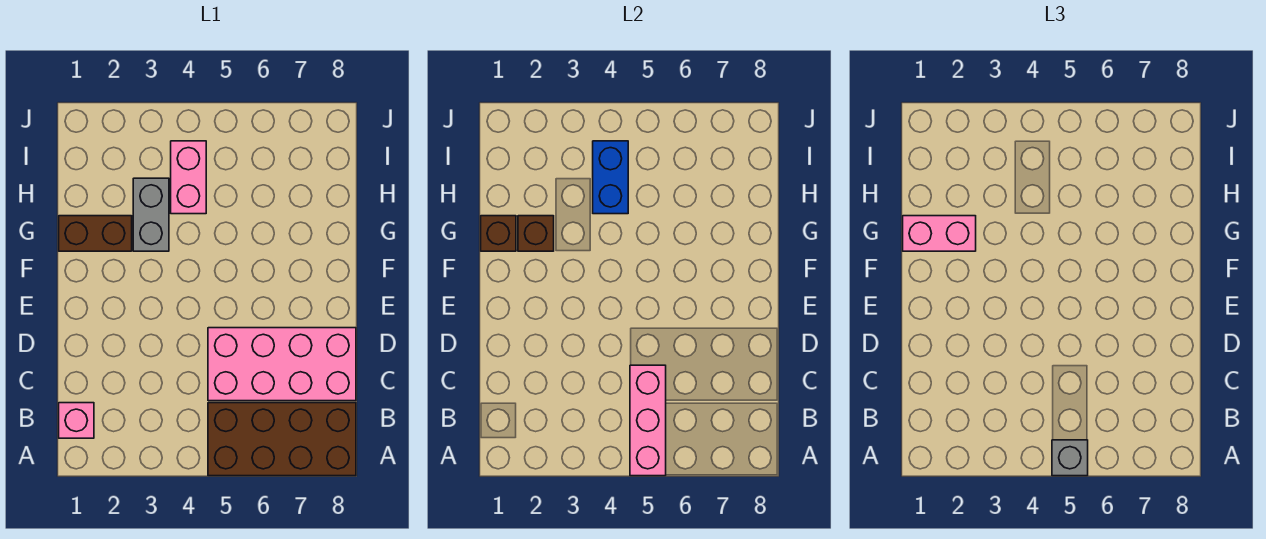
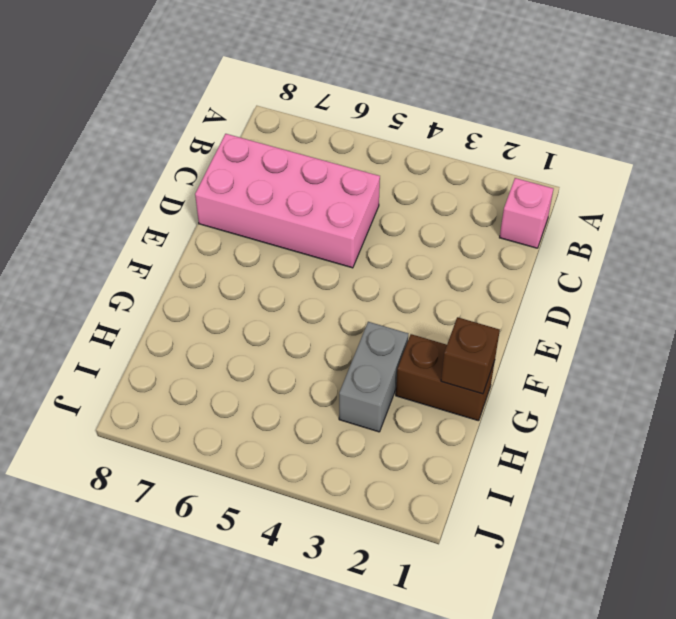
none -> brown 2x4 brick [208,403,356,476]
none -> pink 1x2 brick [171,141,206,214]
none -> pink 1x3 brick [630,365,666,476]

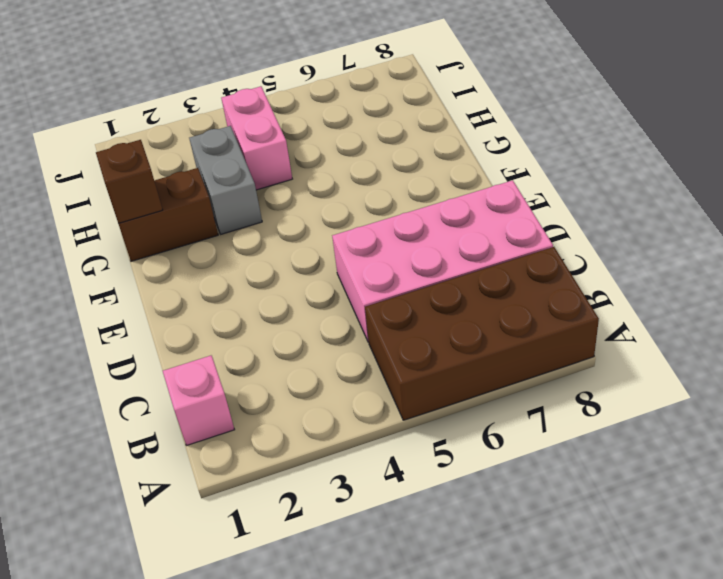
none -> pink 1x3 brick [630,365,666,476]
none -> brown 1x1 brick [518,216,554,251]
none -> blue 1x2 brick [593,141,628,214]

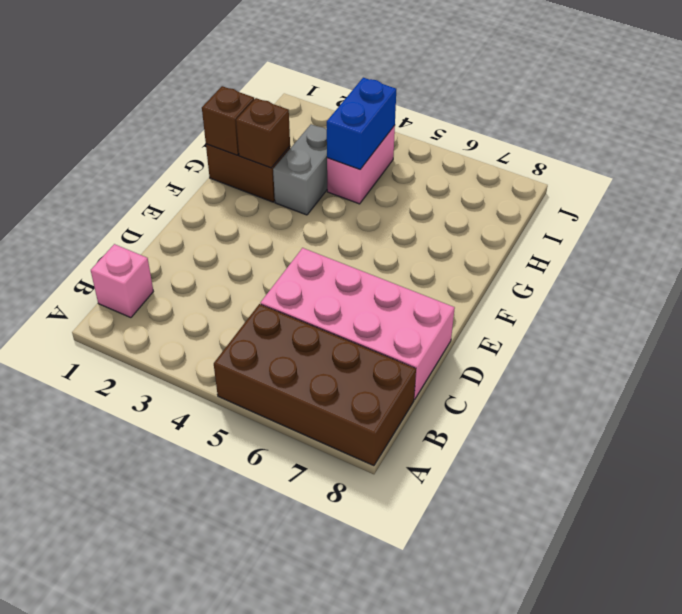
none -> pink 1x3 brick [630,365,666,476]
none -> grey 1x1 brick [1052,440,1088,476]
none -> pink 1x2 brick [903,216,976,251]

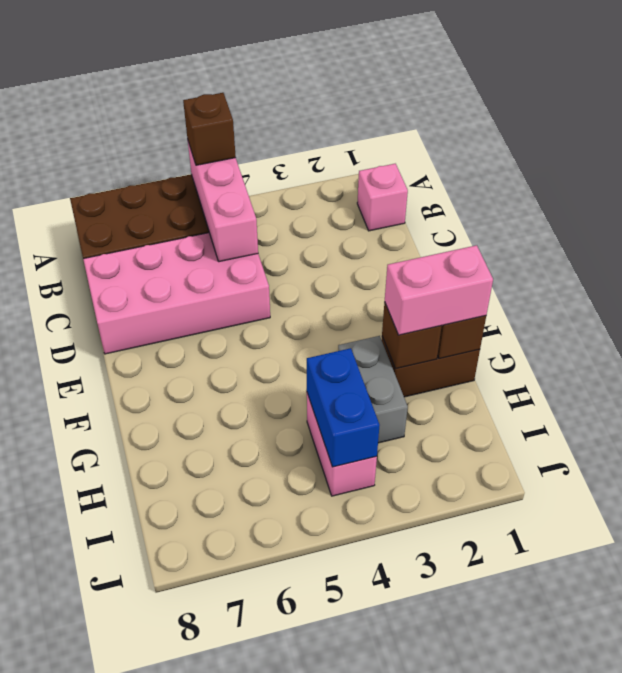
brown 1x1 brick [183,93,236,165] -> grey 1x1 brick [1052,440,1088,476]

